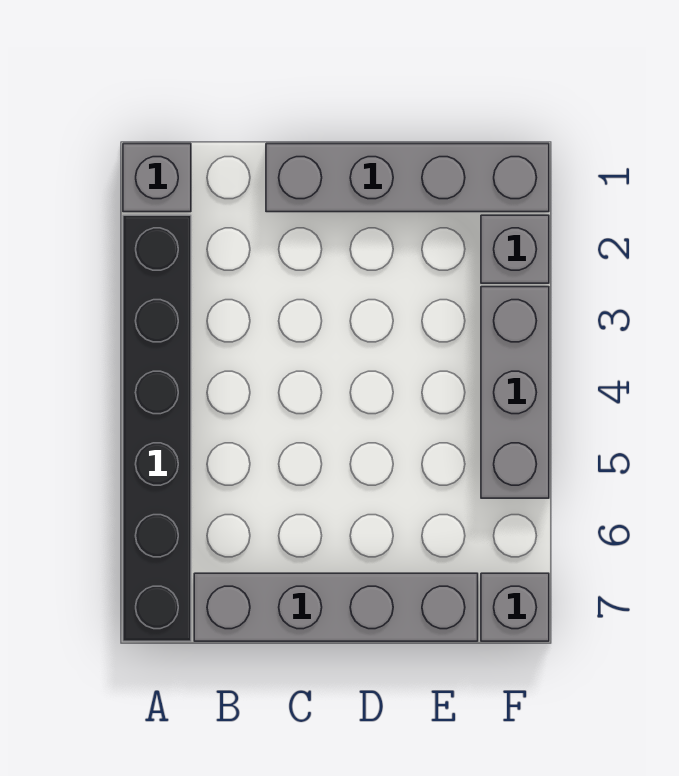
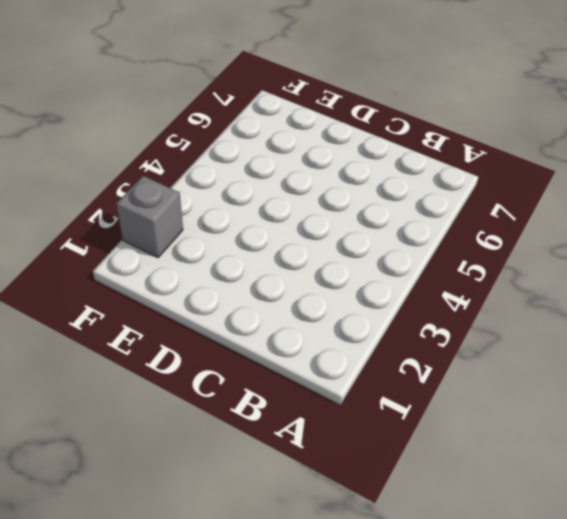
none -> grey 1x1 brick [123,144,191,212]
none -> black 1x6 brick [123,215,191,641]

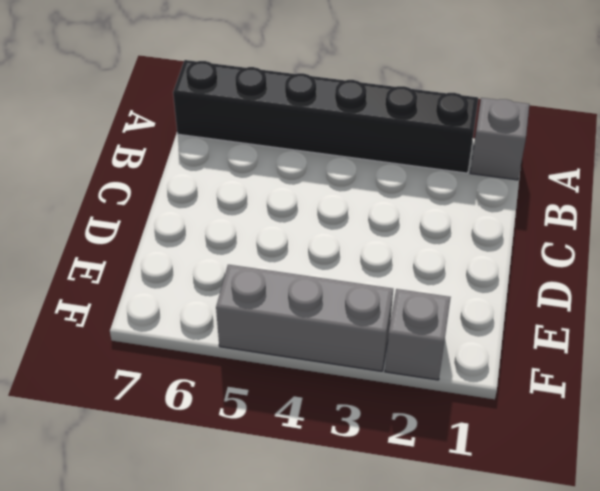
none -> grey 1x4 brick [194,573,478,641]
none -> grey 1x4 brick [266,144,549,212]

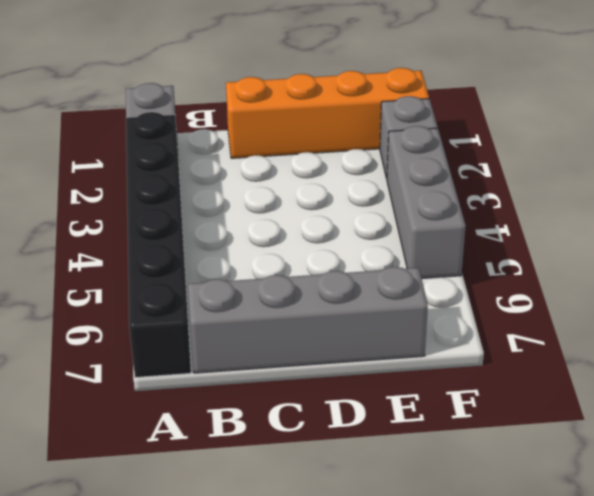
orange 1x4 brick [226,68,429,158] -> grey 1x4 brick [266,144,549,212]
none -> grey 1x1 brick [481,573,549,641]

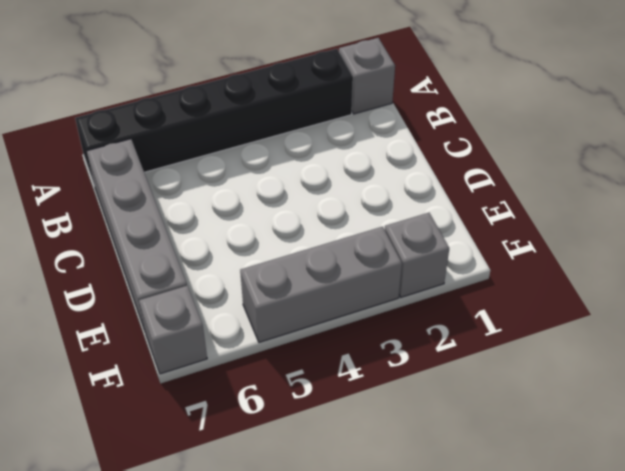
none -> grey 1x4 brick [266,144,549,212]

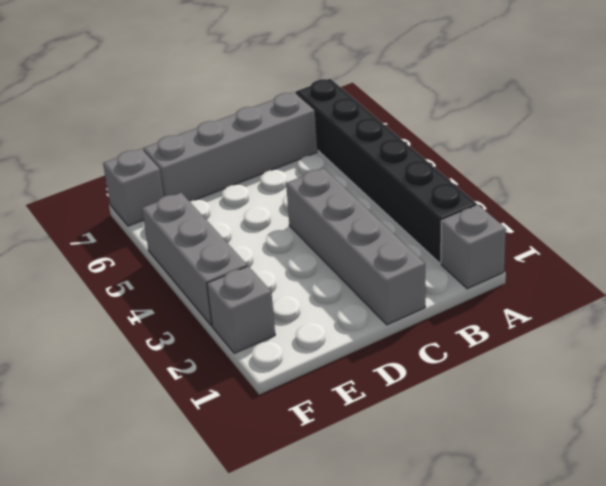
grey 1x4 brick [286,168,425,325] -> grey 1x4 brick turned to [266,144,549,212]

